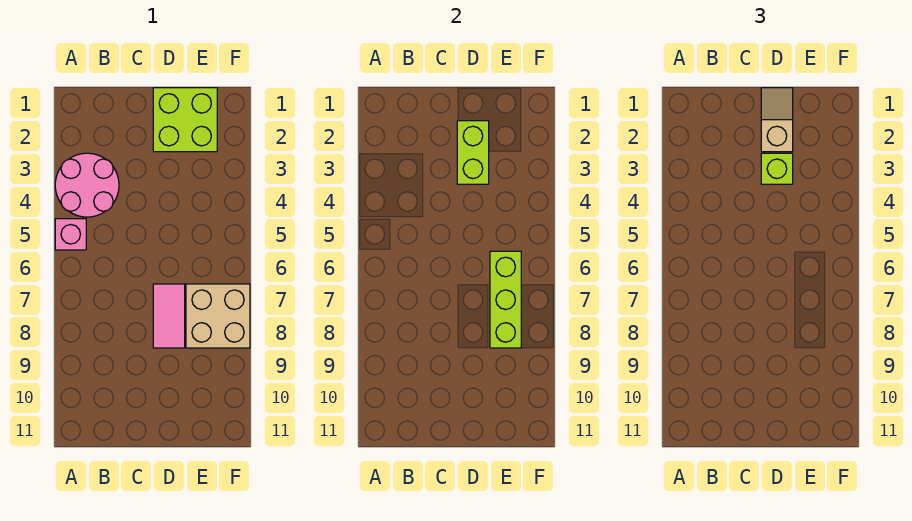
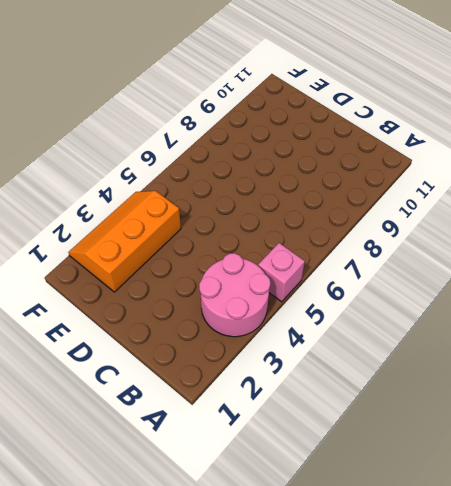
orange 2x3 slope [68,191,181,292] -> lime 2x2 brick [153,88,217,152]
none -> pink 1x2 tile [153,284,185,348]
none -> tan 2x2 brick [186,284,250,348]

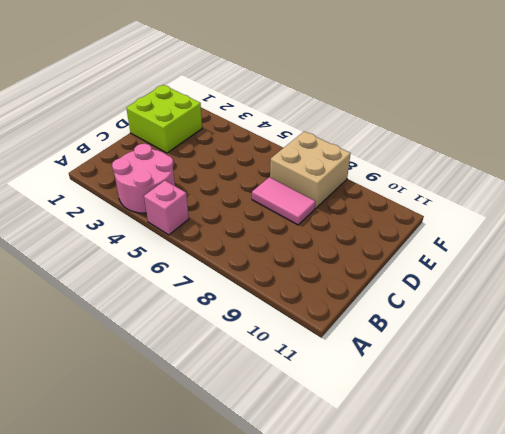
none -> lime 1x2 brick [457,121,489,184]
none -> lime 1x3 brick [490,251,521,348]

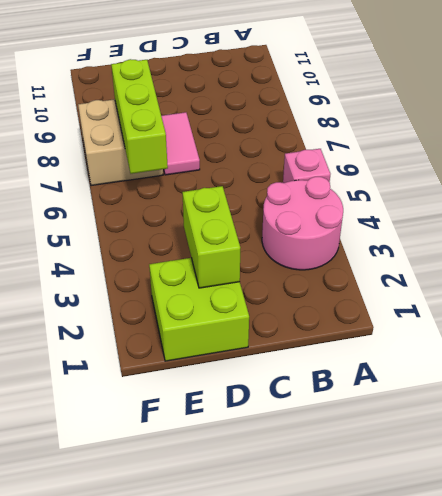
none -> tan 1x2 slope [761,88,793,152]
none -> lime 1x1 brick [761,153,793,184]

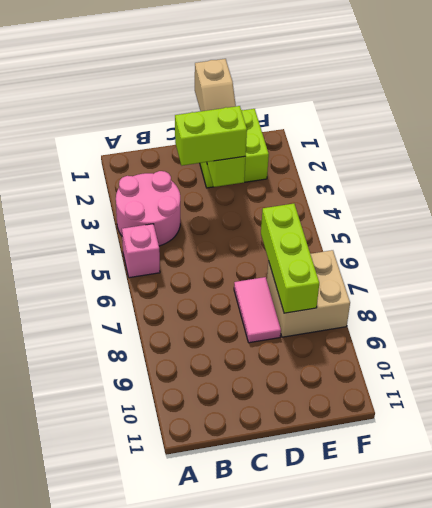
lime 1x2 brick [175,106,247,166] -> lime 1x1 brick [761,153,793,184]
tan 1x2 slope [195,59,236,111] -> tan 1x2 slope turned to [761,88,793,152]

